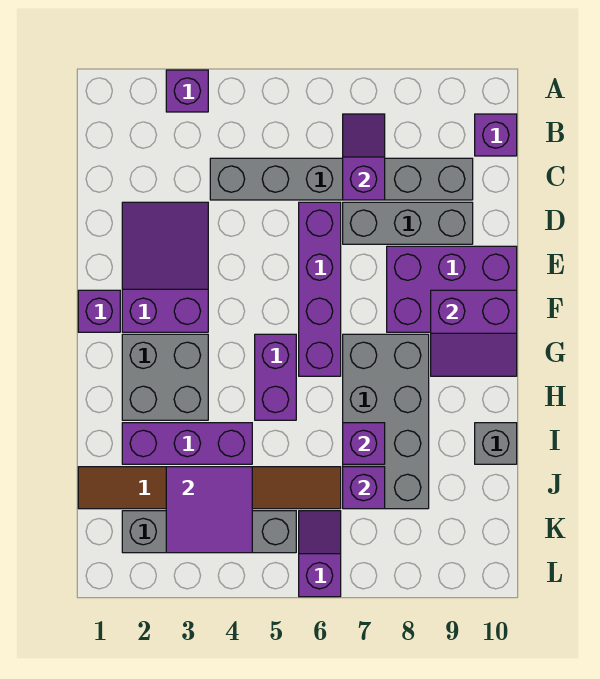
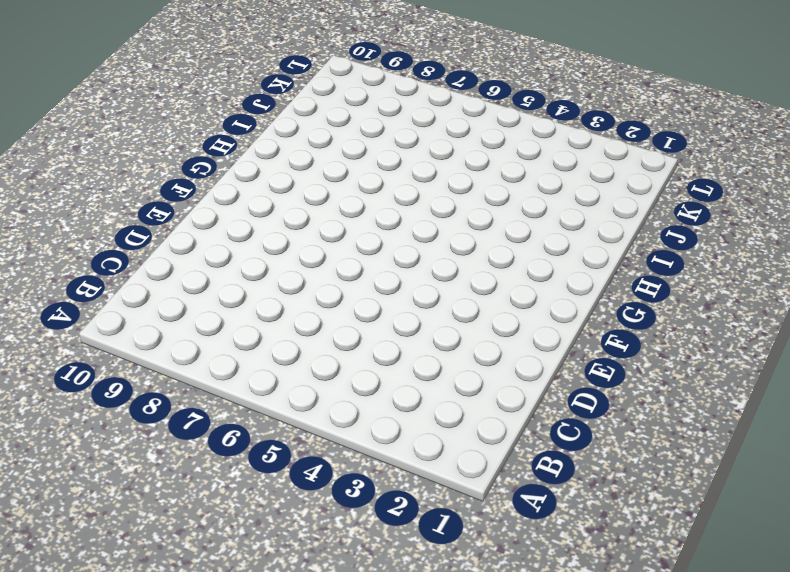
none -> purple 1x1 brick [166,70,208,112]
none -> purple 1x1 brick [475,114,517,156]
none -> grey 1x6 brick [210,158,473,200]

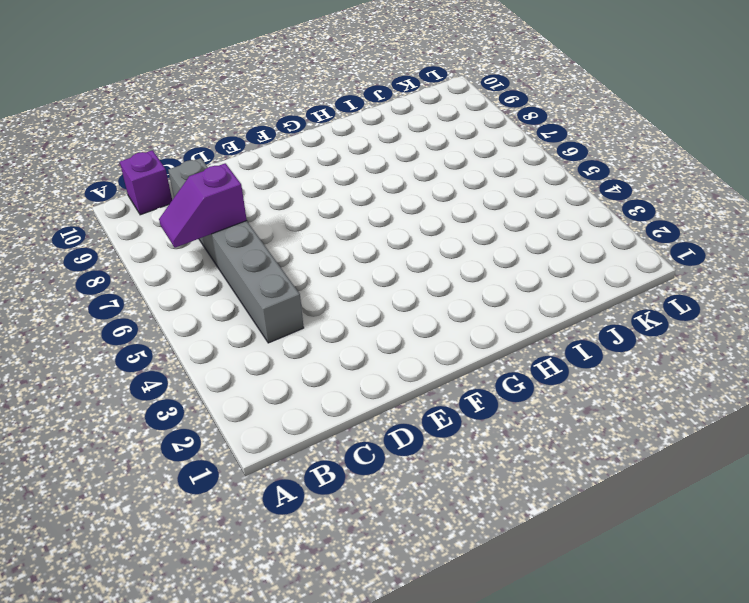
none -> purple 1x1 brick [166,70,208,112]
none -> purple 2x3 slope [122,202,208,332]
none -> purple 1x4 brick [299,202,341,376]

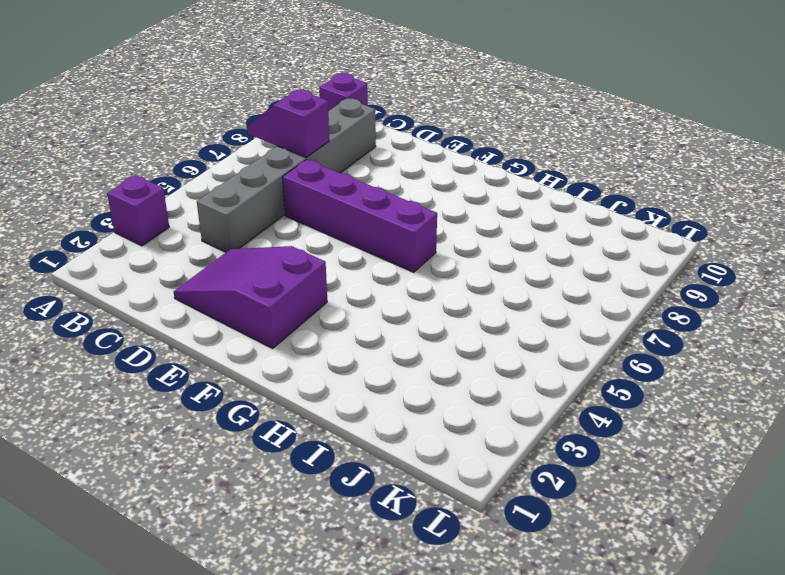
none -> grey 1x3 brick [343,202,473,244]
none -> purple 2x3 brick [387,246,517,332]
none -> purple 1x1 brick [78,290,120,332]

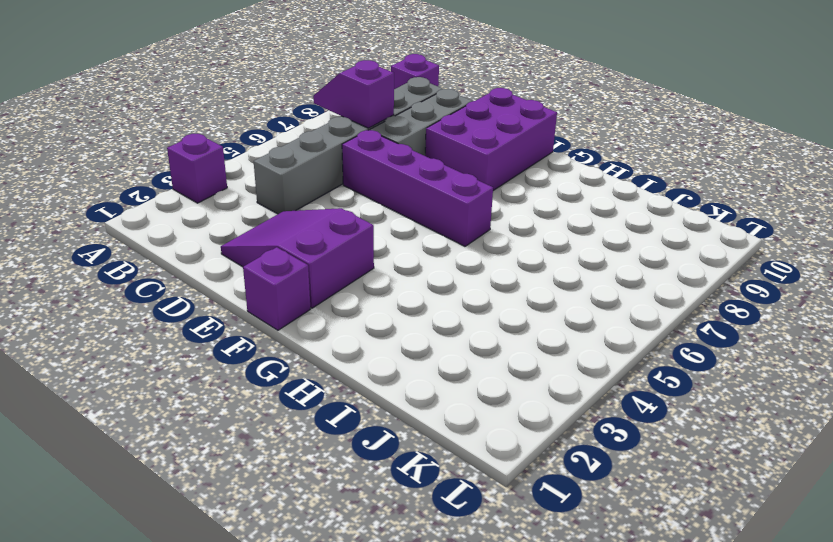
none -> grey 2x2 brick [122,334,208,420]
none -> purple 1x2 brick [255,334,296,420]
none -> grey 2x4 brick [343,334,429,509]

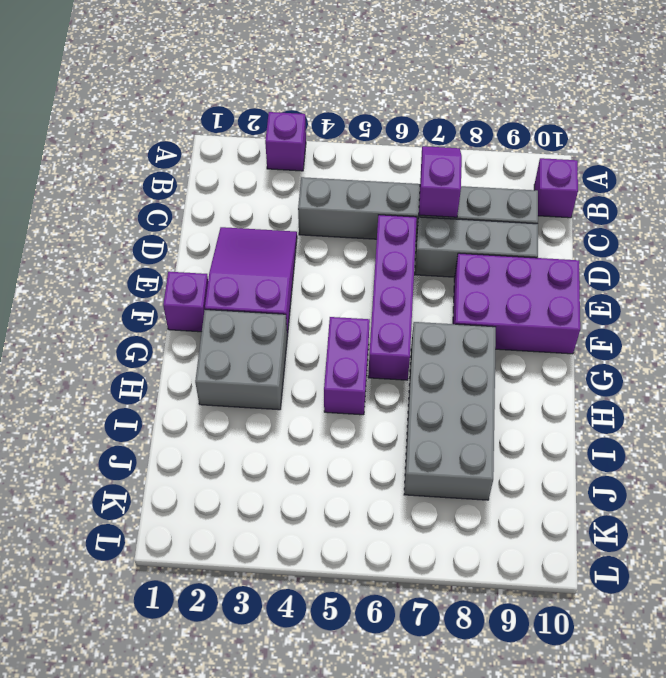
none -> purple 1x3 brick [122,423,252,464]
none -> grey 1x1 brick [475,423,517,464]
none -> brown 1x6 tile [78,467,341,509]

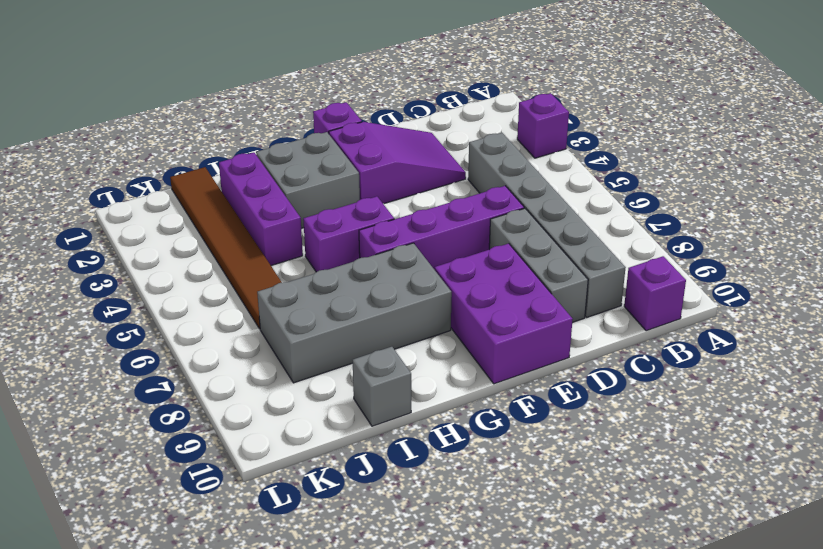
none -> grey 1x4 brick [122,511,296,553]
none -> purple 1x2 slope [299,511,341,597]
none -> purple 1x2 slope [343,114,385,200]

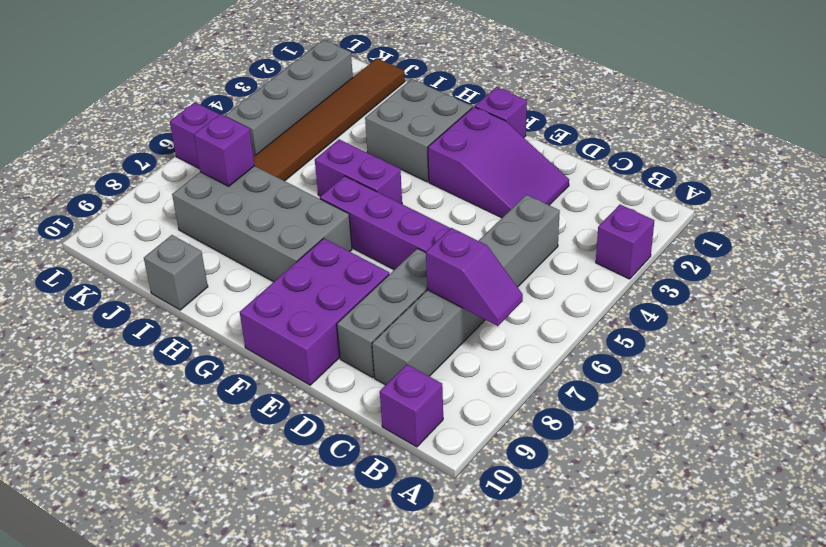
none -> purple 1x3 brick [122,423,252,464]
none -> purple 2x2 slope [431,290,517,376]
none -> purple 1x1 brick [343,423,385,464]

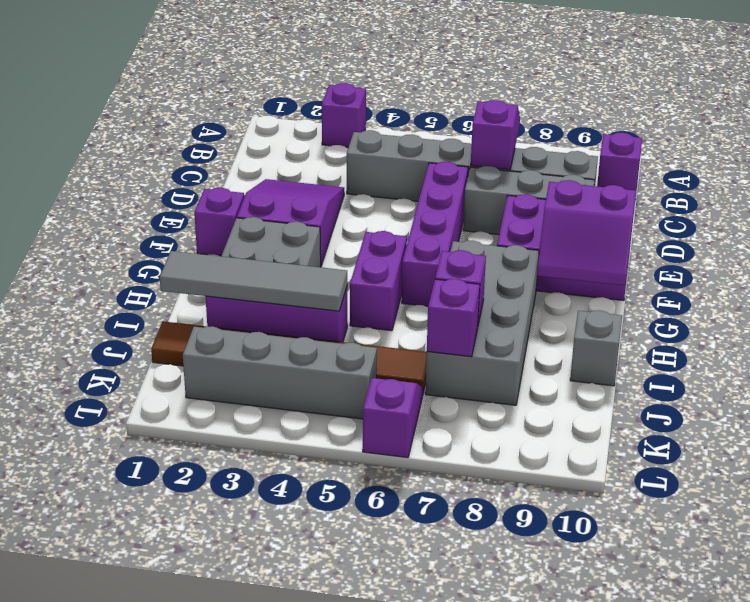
grey 1x4 tile [160,251,347,311] -> none
none -> purple 2x2 tile [166,467,252,553]

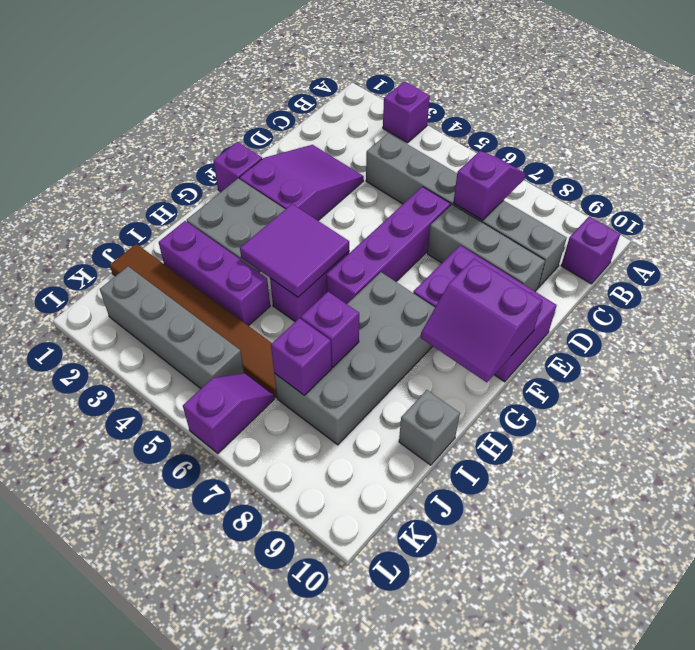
purple 2x2 tile [240,204,349,297] -> purple 2x2 tile moved to [166,467,252,553]

